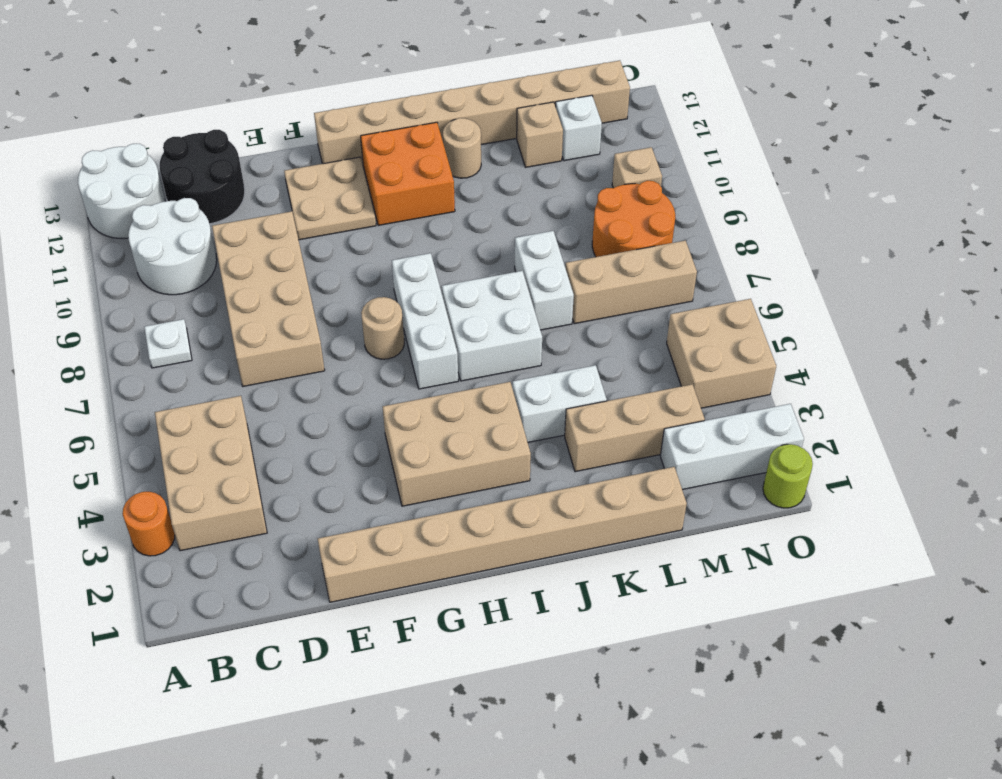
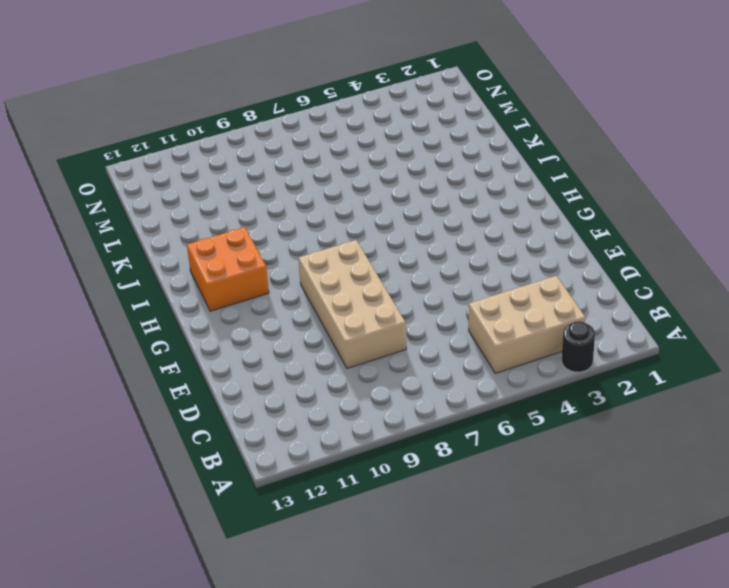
black 1x1 round brick [562,321,595,372] -> orange 1x1 round brick [123,492,175,556]
tan 2x4 brick [298,240,406,368] -> tan 2x4 brick turned to [212,211,325,386]
none -> white 2x2 round brick [78,144,165,239]
none -> white 1x1 plate [144,319,192,368]
none -> white 2x2 round brick [128,198,217,295]

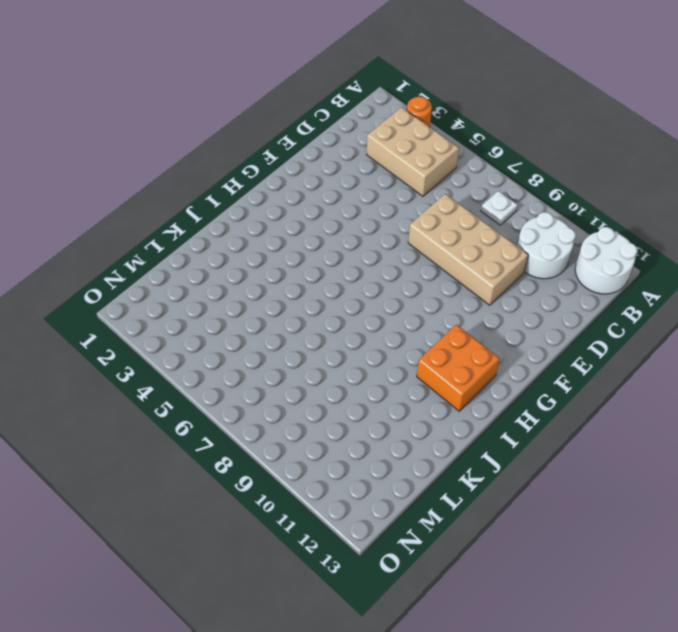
none -> black 2x2 round brick [160,130,245,224]
none -> tan 1x8 brick [318,467,687,602]
none -> tan 2x2 plate [284,157,376,240]

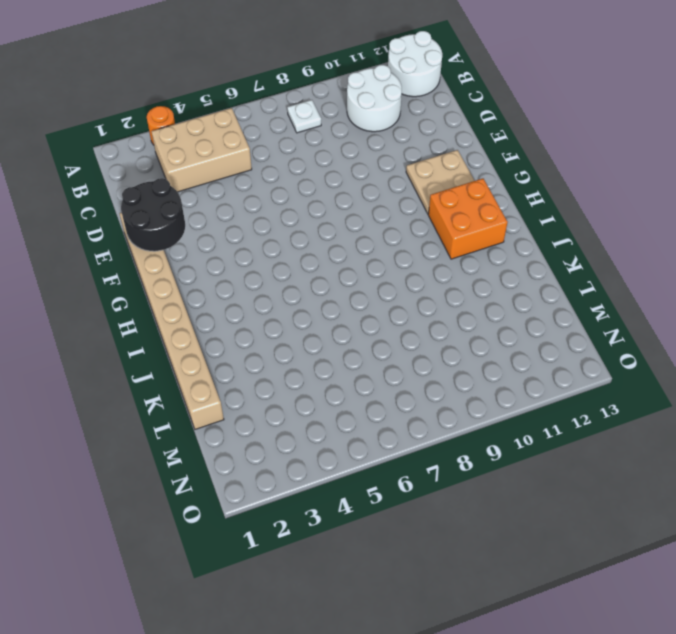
black 2x2 round brick [121,178,185,251] -> black 2x2 round brick moved to [160,130,245,224]
none -> tan 2x4 brick [212,211,325,386]
none -> tan 2x3 brick [383,382,531,506]
none -> tan 1x1 round brick [361,297,404,359]

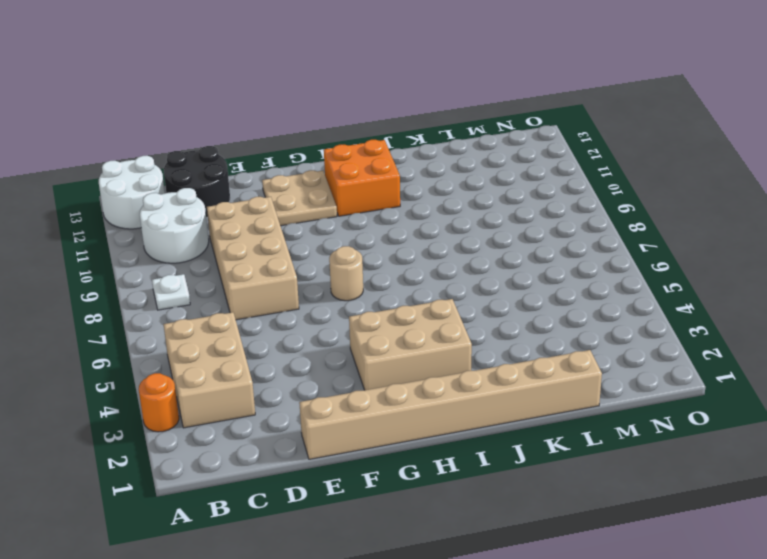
none -> tan 1x8 brick [314,60,630,164]
none -> white 1x3 brick [392,253,458,389]
none -> white 2x2 brick [442,271,542,381]

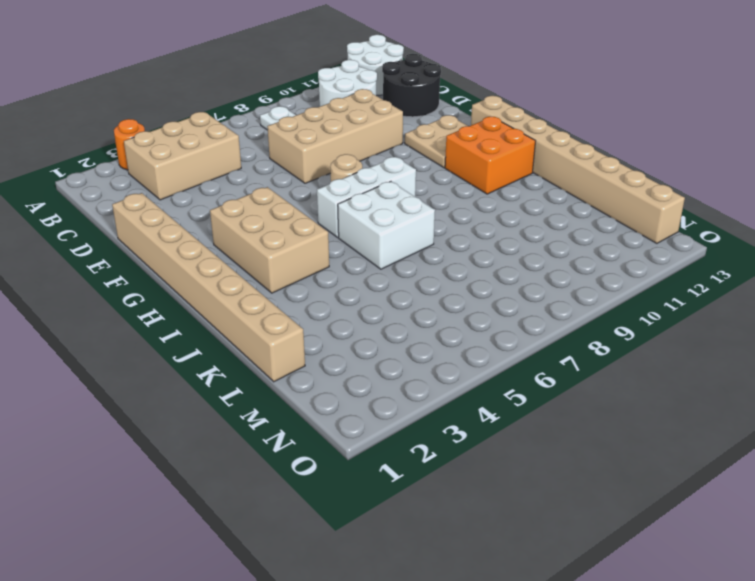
none -> white 1x2 brick [512,365,607,442]
none -> tan 1x1 round brick [443,118,481,178]
none -> tan 1x3 brick [565,384,705,472]

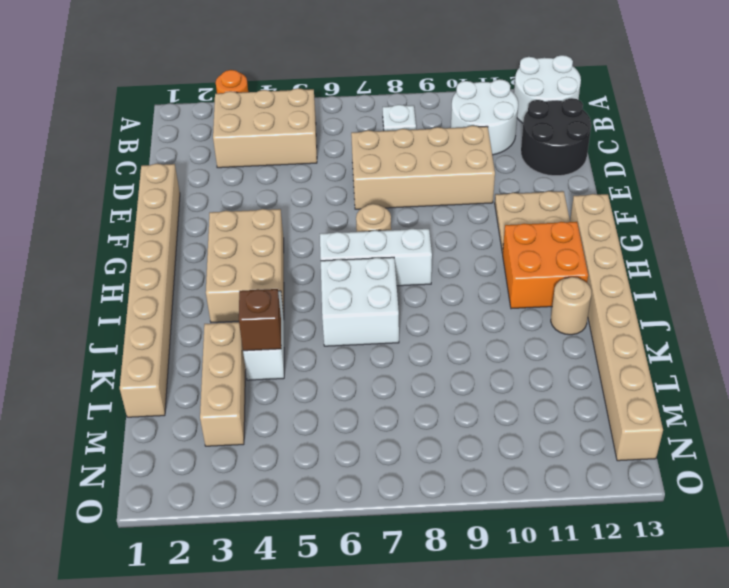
brown 1x1 brick [239,289,281,351] -> none
none -> white 1x2 brick [515,231,574,330]
none -> tan 1x3 brick [566,241,697,324]
none -> tan 1x1 brick [517,102,563,167]

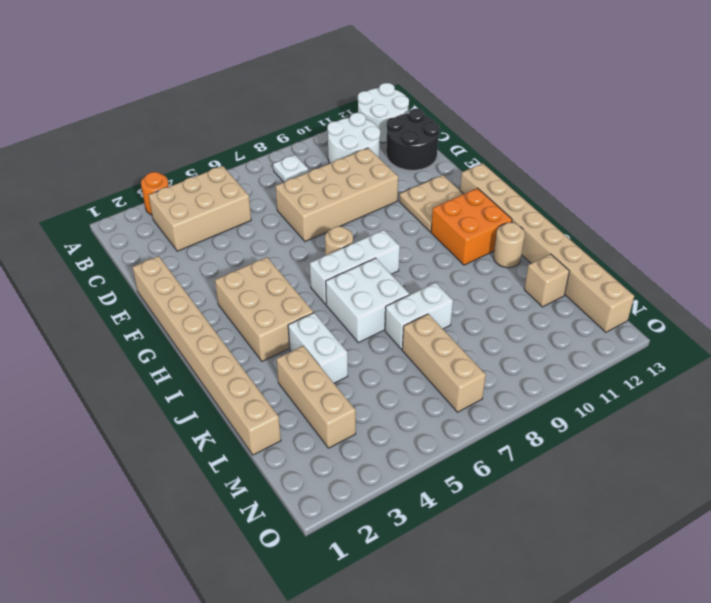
none -> white 1x3 brick [660,404,804,490]
none -> orange 2x2 round brick [592,181,675,257]
none -> white 1x1 brick [556,95,602,161]

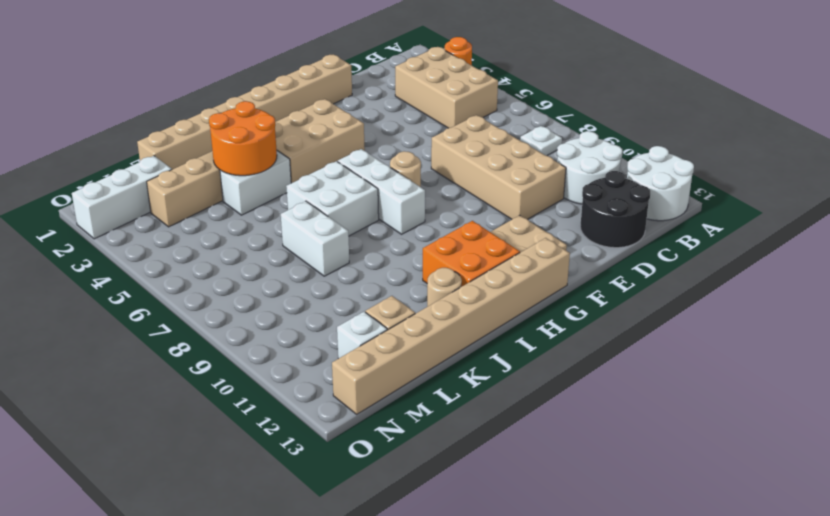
orange 2x2 round brick [209,101,277,176] -> orange 2x2 round brick moved to [592,181,675,257]
none -> tan 1x3 brick [566,241,697,324]
none -> tan 2x2 brick [667,299,776,408]
none -> tan 1x1 brick [612,147,662,188]

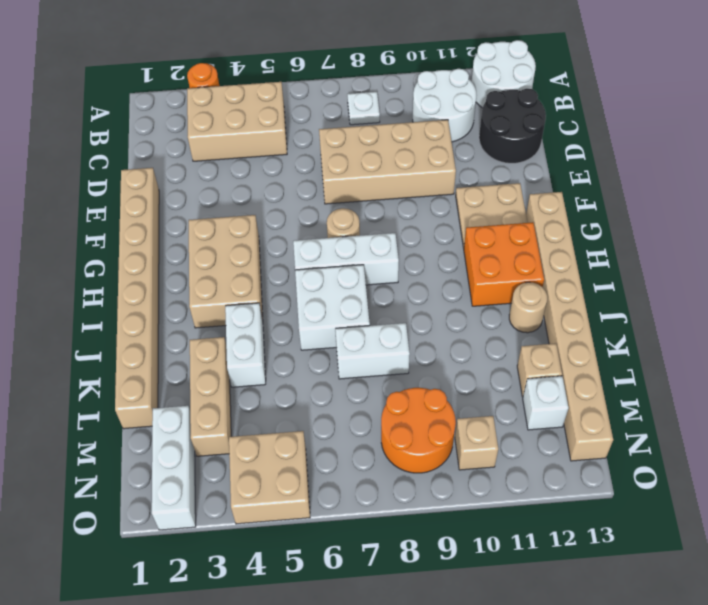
none -> tan 1x3 brick [566,241,697,324]
none -> lime 1x1 round brick [763,444,813,508]

